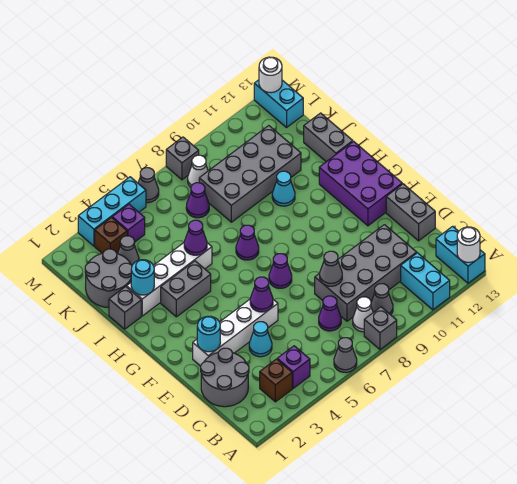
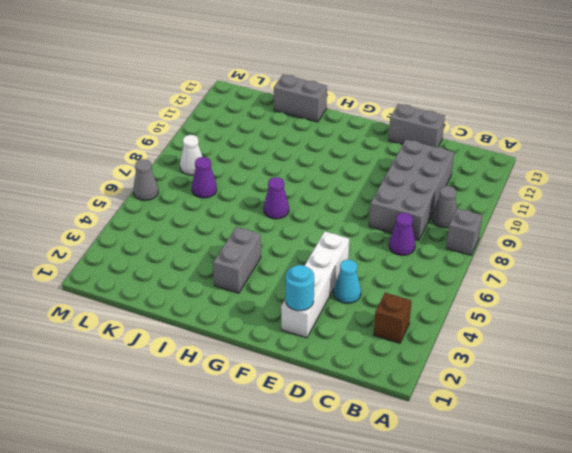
none -> grey 1x1 cone [334,338,357,373]
none -> cyan 1x2 brick [401,253,450,310]
none -> cyan 1x2 brick [436,226,485,283]
none -> purple 1x1 brick [277,346,310,388]

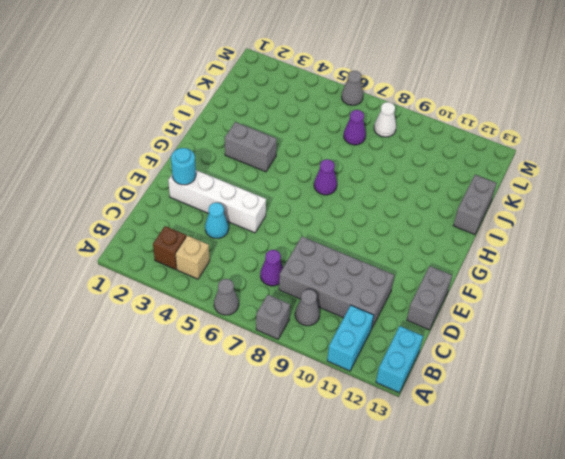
tan 1x1 brick [176,236,210,279] -> purple 1x1 brick [277,346,310,388]
none -> white 1x1 cone [353,297,373,332]
none -> grey 2x2 round brick [201,348,249,407]
none -> purple 1x1 cone [269,254,292,288]
none -> purple 2x3 brick [319,141,402,226]

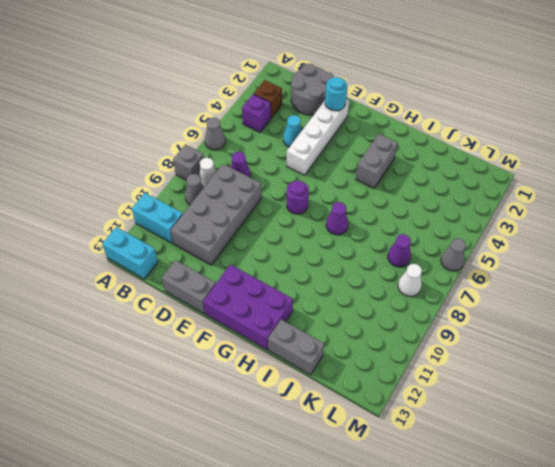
purple 1x1 round brick [287,181,309,214] -> purple 1x1 cone [269,254,292,288]
none -> grey 1x1 brick [109,287,141,329]
none -> white 1x4 brick [127,243,212,316]
none -> cyan 1x1 cone [272,171,295,206]
none -> grey 2x2 round brick [85,249,132,307]

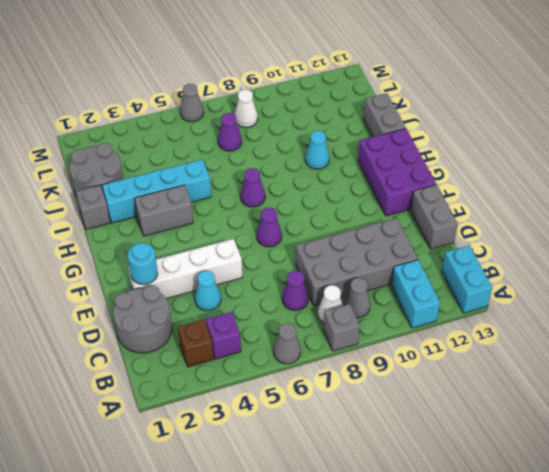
cyan 1x4 brick [102,159,211,223] -> white 1x4 brick [127,243,212,316]
none -> grey 2x4 brick [199,126,301,222]
none -> grey 1x1 cone [117,236,139,265]
none -> brown 1x1 brick [95,218,127,253]
none -> purple 1x1 brick [112,204,145,242]

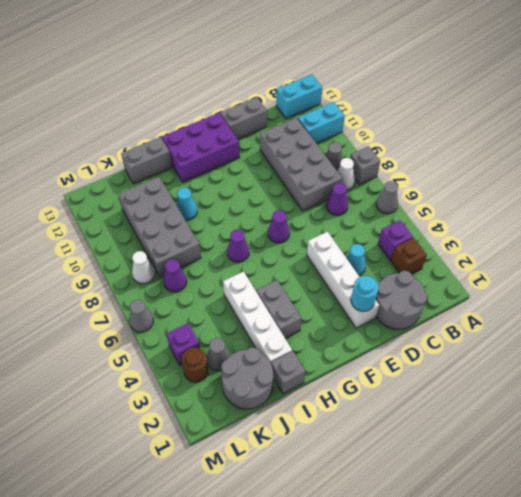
brown 1x1 round brick [182,348,208,382] -> brown 1x1 brick [95,218,127,253]
none -> cyan 1x2 brick [254,80,303,127]
none -> cyan 1x3 brick [78,177,146,246]
none -> grey 1x1 brick [166,137,199,180]
none -> white 1x1 round brick [457,227,480,262]

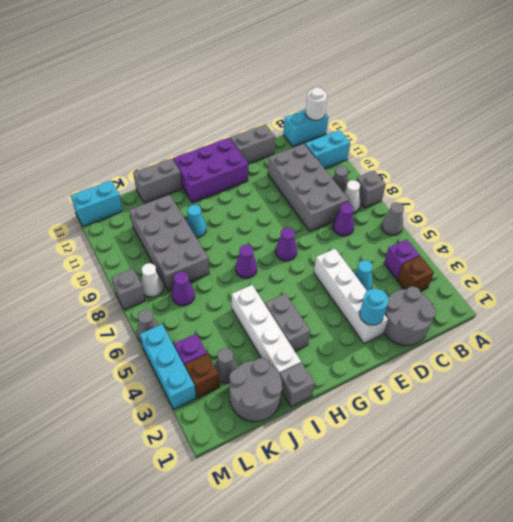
none -> grey 1x1 cone [320,251,342,286]
none -> purple 1x1 cone [250,277,273,312]
none -> cyan 1x1 round brick [131,260,154,295]
none -> purple 1x1 cone [184,220,207,255]

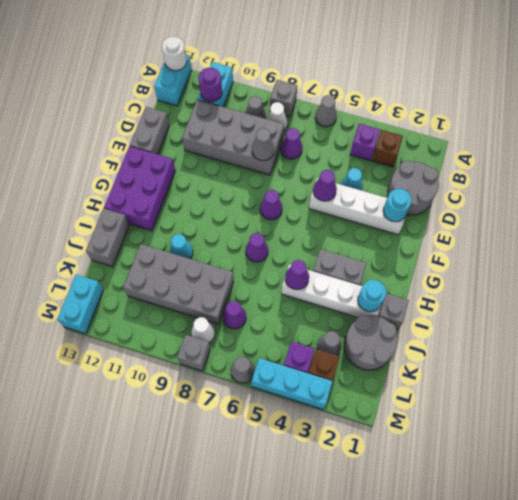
purple 1x1 round brick [198,68,222,102] -> none
none -> white 1x1 round brick [259,57,282,93]

